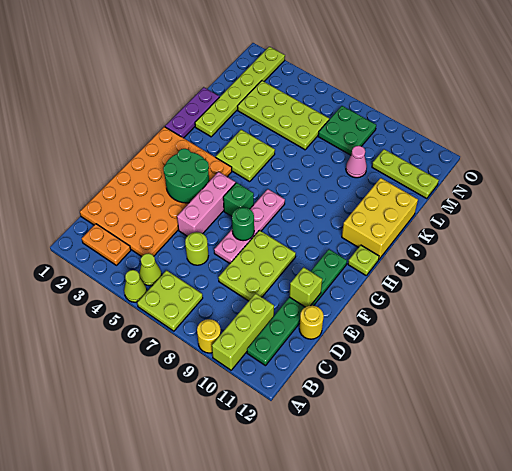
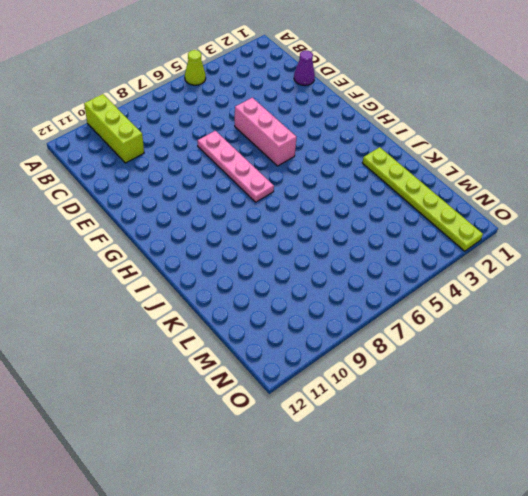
purple 1x1 cone [294,50,315,86] -> orange 4x6 plate [80,127,232,257]
none -> lime 2x2 plate [137,270,203,331]
none -> yellow 1x1 round brick [197,319,221,353]
none -> orange 1x2 plate [82,224,131,265]

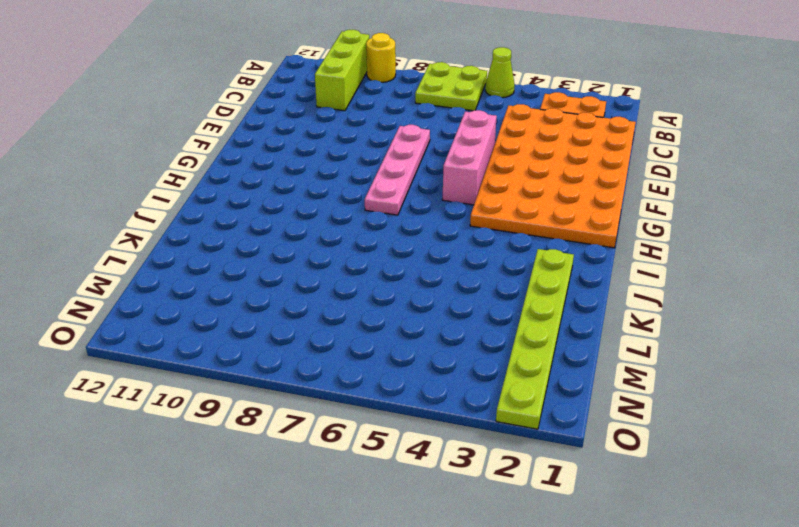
none -> lime 1x1 cone [139,253,162,286]
none -> green 1x6 plate [247,249,347,366]
none -> lime 1x1 round brick [185,232,208,265]

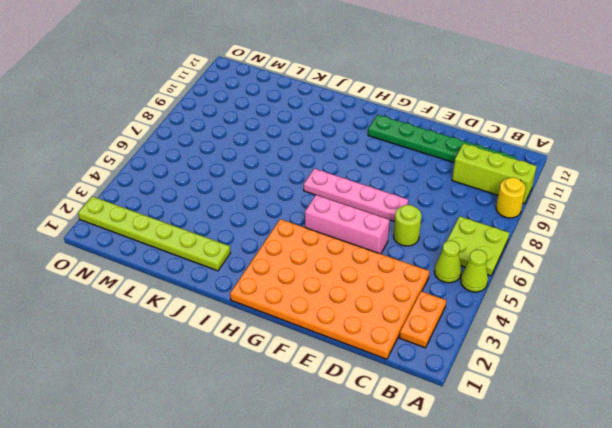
none -> lime 2x3 plate [218,230,296,301]
none -> yellow 1x1 round brick [299,305,324,339]
none -> green 1x1 brick [223,183,254,216]

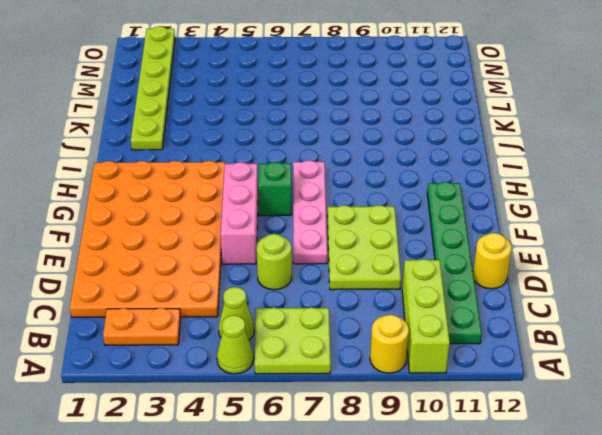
none -> lime 1x1 plate [348,245,379,275]
none -> purple 1x3 plate [165,87,219,138]
none -> lime 2x2 plate [216,130,275,182]

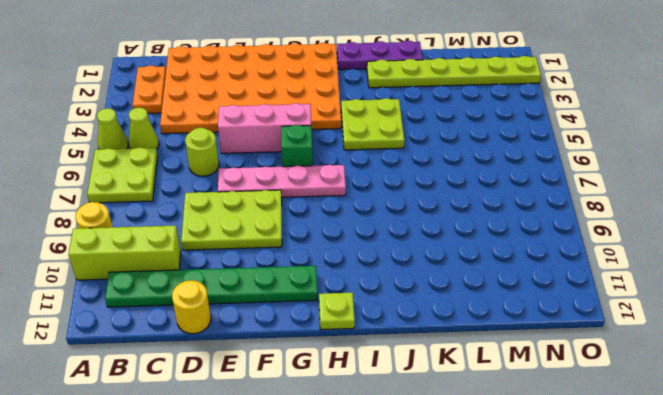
none -> yellow 2x3 brick [342,178,418,259]
none -> lime 2x4 plate [238,81,329,150]
none -> pink 1x1 cone [346,146,367,178]

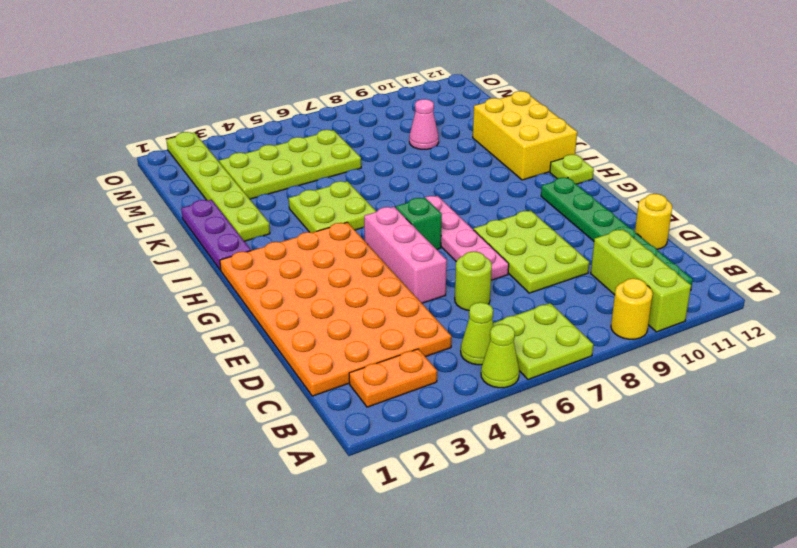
none -> green 2x2 plate [318,106,376,155]
none -> lime 1x3 plate [372,149,439,199]
none -> lime 1x1 brick [289,267,322,307]

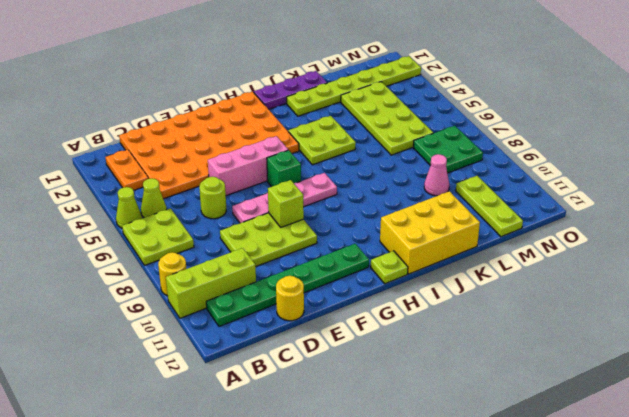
lime 1x1 brick [268,180,304,227] -> lime 1x1 brick moved to [289,267,322,307]
none -> green 2x2 round brick [163,149,209,203]
none -> green 1x1 round brick [232,207,254,241]

